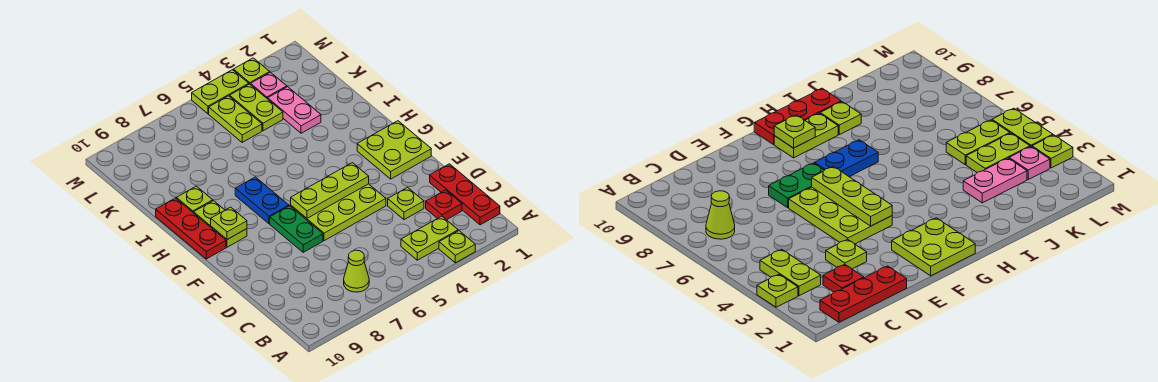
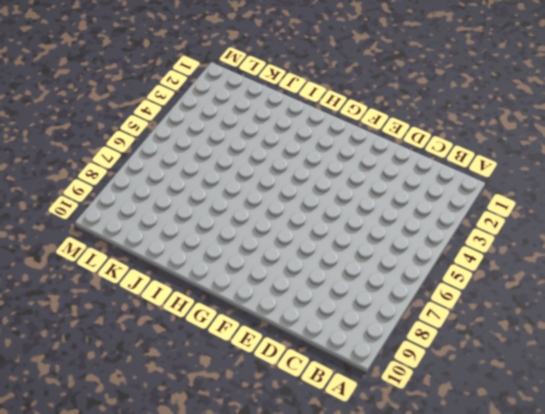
none -> lime 1x1 plate [439,231,475,263]
none -> red 1x3 plate [430,164,500,225]
none -> lime 1x2 plate [401,216,458,260]

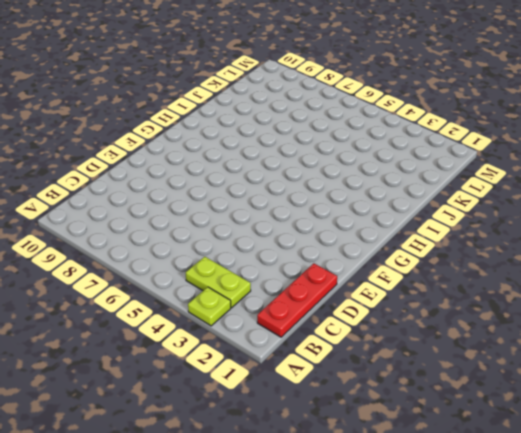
none -> lime 1x1 cone [344,250,369,292]
none -> red 1x1 plate [426,190,462,220]
none -> lime 1x1 plate [388,188,424,220]

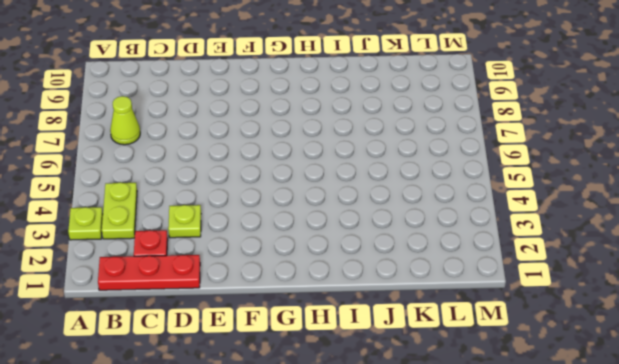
none -> lime 2x3 plate [291,184,386,241]
none -> green 1x2 plate [270,206,323,252]
none -> lime 2x2 plate [357,121,431,179]

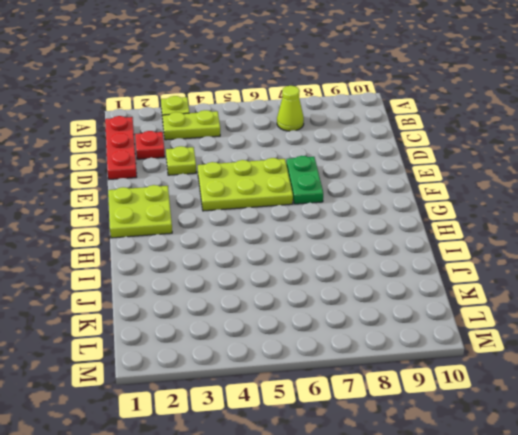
none -> blue 1x2 plate [235,177,289,224]
none -> lime 1x2 plate [194,201,247,247]
none -> red 1x3 plate [156,198,226,259]

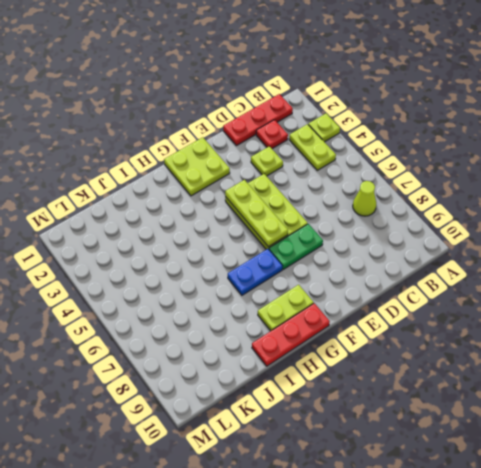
none -> lime 1x1 plate [176,186,213,213]
none -> pink 1x2 plate [268,87,321,133]
none -> lime 1x2 plate [230,84,283,131]

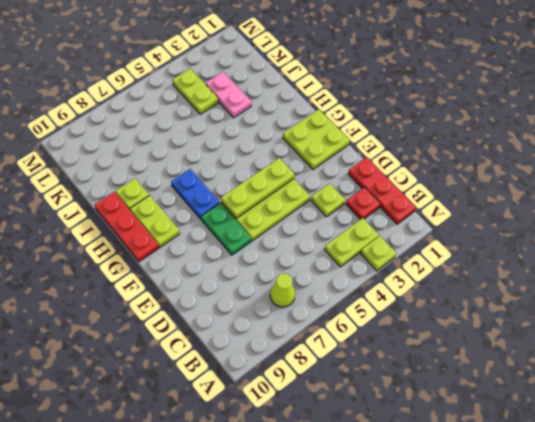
none -> lime 1x2 plate [209,96,262,142]
none -> pink 1x1 plate [251,72,287,99]
none -> lime 1x1 plate [233,58,270,85]

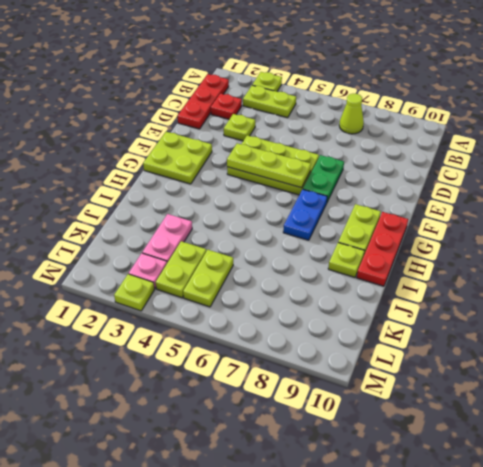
none -> lime 1x2 plate [192,70,249,114]
none -> lime 1x1 plate [211,207,247,239]

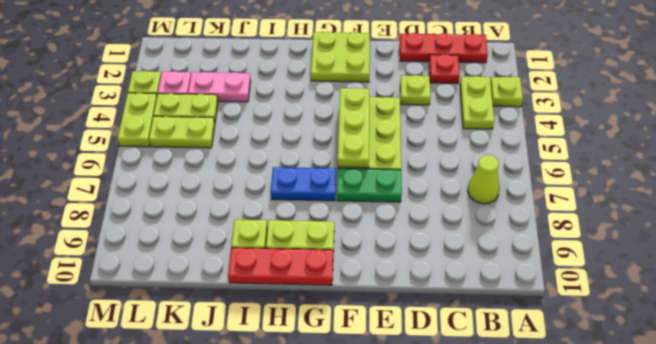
none -> lime 1x1 plate [211,207,247,239]

